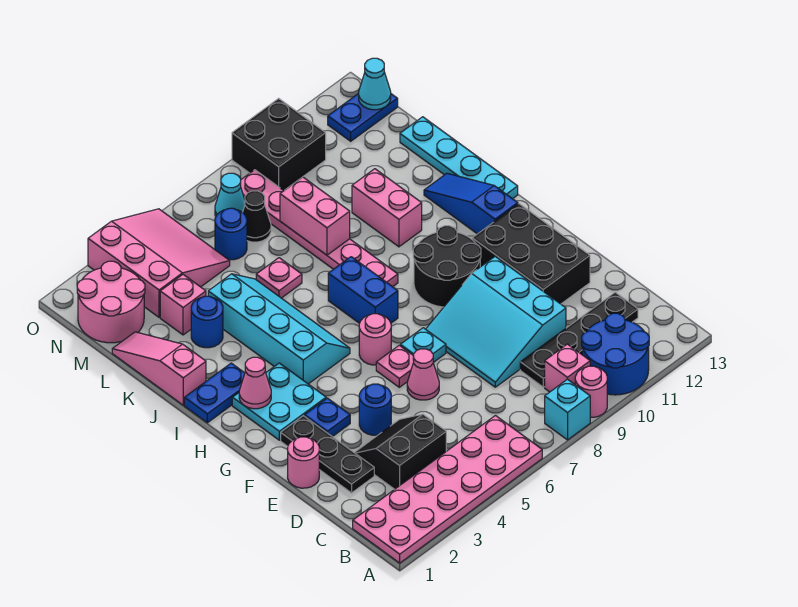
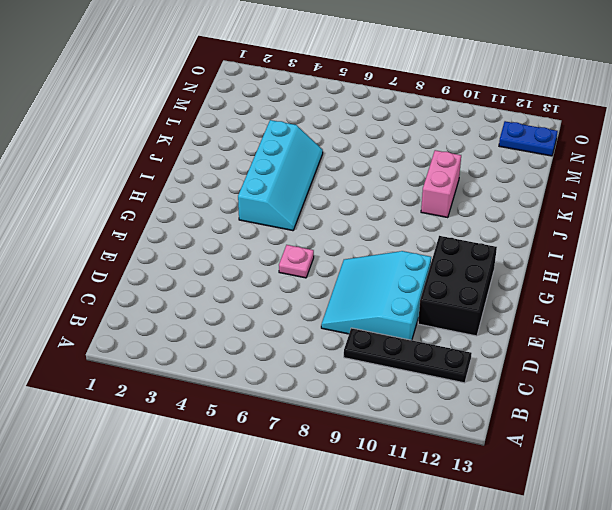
none -> pink 2x6 plate [353,416,542,563]
none -> cyan 1x1 brick [545,379,590,440]
none -> pink 1x1 round brick [575,366,607,417]
none -> blue 2x2 round brick [582,313,649,395]

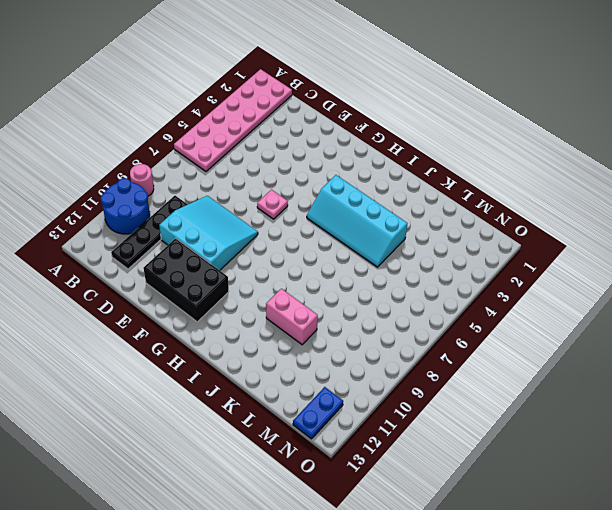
none -> cyan 1x1 brick [545,379,590,440]
none -> pink 1x1 brick [545,344,590,392]
none -> black 2x2 slope [354,414,446,489]
none -> black 1x3 plate [281,416,374,493]

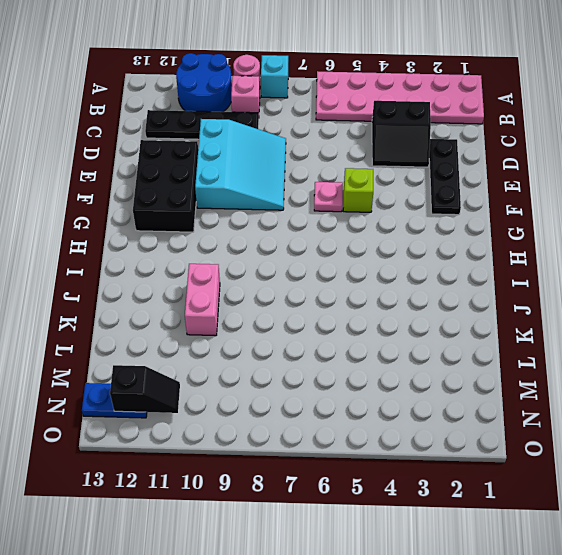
lime 1x1 brick [343,168,373,212] -> none
black 1x2 slope [110,365,180,413] -> none
none -> pink 1x1 round brick [288,437,319,488]
none -> blue 1x1 round brick [359,384,391,435]
none -> pink 1x1 cone [407,349,439,400]
none -> blue 1x1 plate [305,398,350,437]

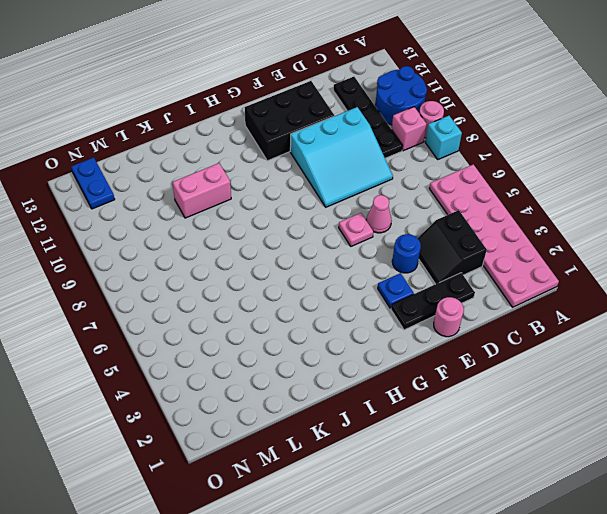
none -> cyan 1x1 plate [400,328,446,363]
none -> cyan 2x2 plate [232,363,326,440]
none -> pink 1x1 round brick [359,314,391,365]
none -> black 2x2 round brick [413,226,481,307]

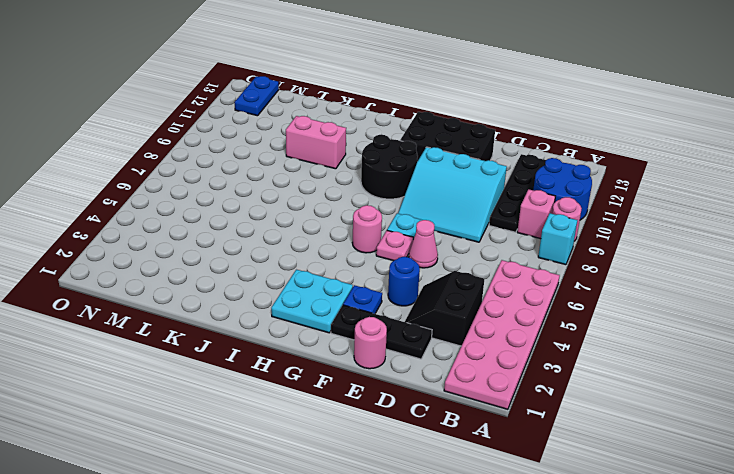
none -> cyan 2x4 slope [208,274,350,384]
none -> blue 1x2 brick [328,257,398,323]
none -> blue 1x3 slope [424,173,518,234]
none -> blue 1x2 plate [184,363,245,423]

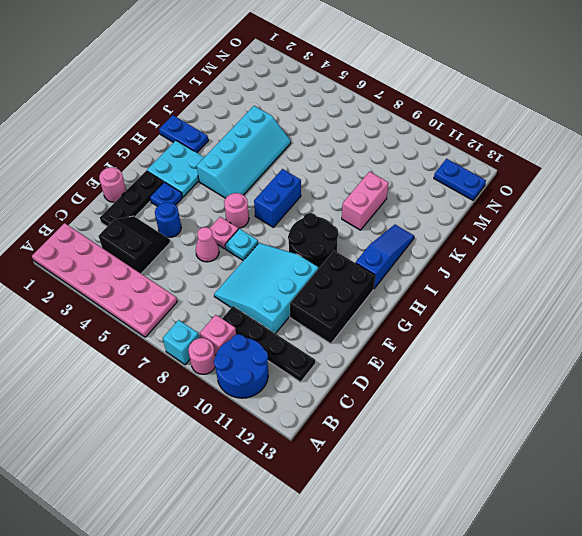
none -> pink 1x6 plate [241,170,398,287]
none -> cyan 1x4 plate [400,117,518,199]
none -> pink 1x3 slope [112,332,206,405]
none -> blue 1x1 round brick [191,296,223,348]

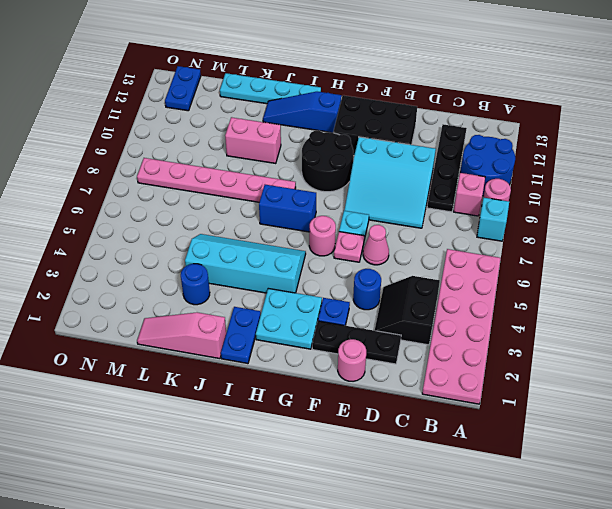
none -> pink 1x1 plate [256,258,302,298]
none -> pink 1x1 brick [160,275,206,335]
none -> pink 2x2 round brick [77,261,145,343]
none -> pink 3x3 slope [88,209,230,317]

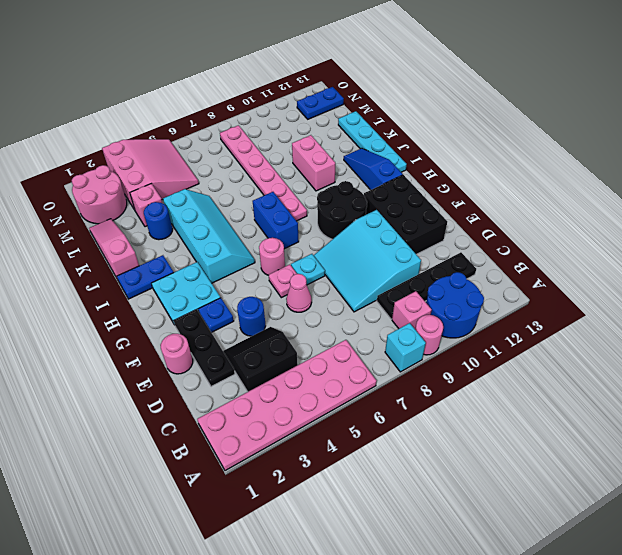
none -> pink 1x1 plate [256,258,302,298]
none -> blue 1x1 round brick [215,208,247,260]
none -> black 1x1 cone [243,191,271,242]
none -> cyan 1x1 cone [215,173,245,216]

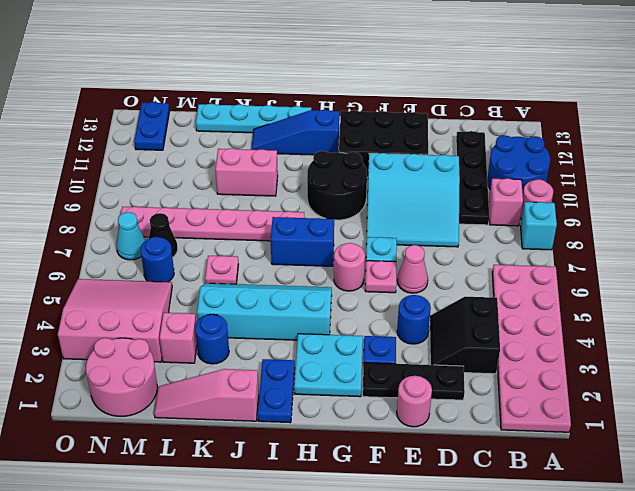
none -> black 2x2 brick [232,98,326,191]
none -> pink 1x1 cone [239,357,271,409]
none -> pink 1x2 brick [280,177,350,255]
none -> cyan 1x1 cone [359,58,391,110]

